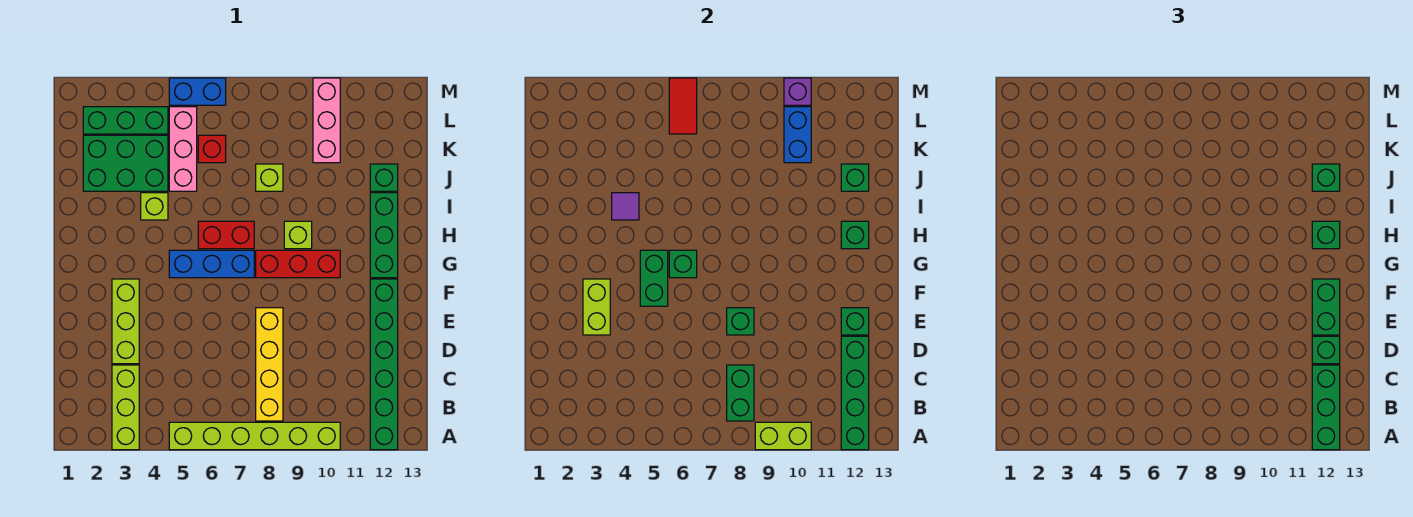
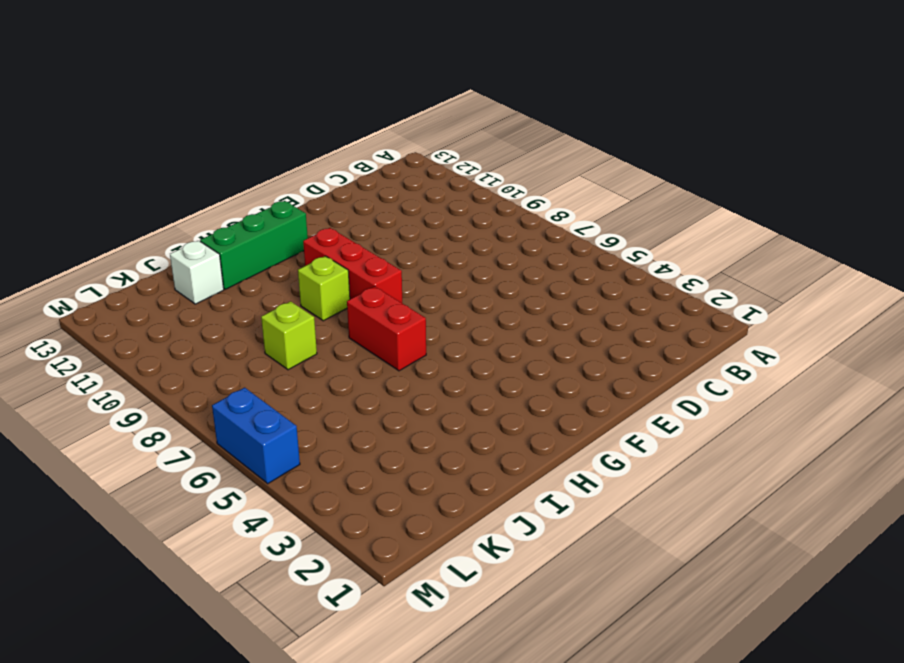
white 1x1 brick [170,241,224,304] -> green 1x1 brick [370,164,398,191]
none -> lime 1x3 brick [112,365,139,450]
none -> lime 1x6 brick [169,422,340,450]
none -> green 1x6 brick [370,279,398,450]
none -> yellow 1x4 brick [256,308,283,421]

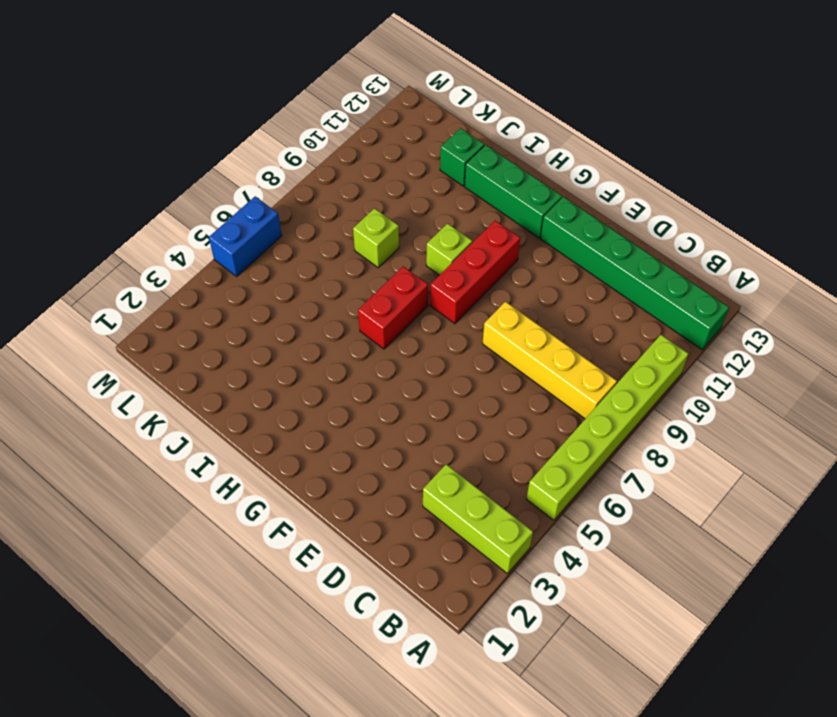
none -> lime 1x3 brick [112,279,139,364]
none -> blue 1x3 brick [169,250,254,278]
none -> lime 1x1 brick [141,193,168,220]
none -> green 2x3 brick [83,135,168,191]

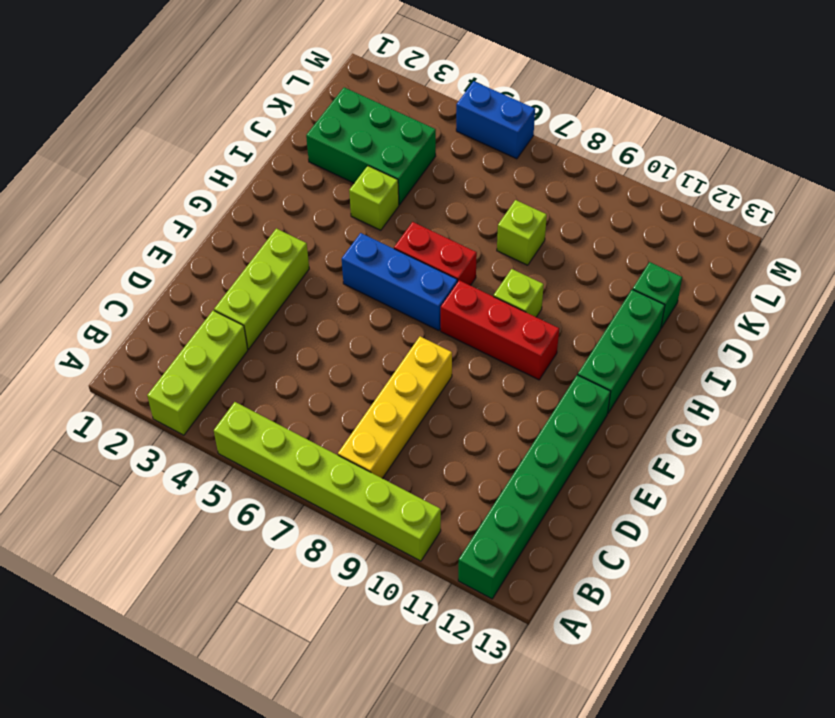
none -> pink 1x3 brick [169,107,197,191]
none -> red 1x1 brick [198,135,226,163]
none -> pink 1x3 brick [313,78,340,163]
none -> green 1x3 brick [83,107,168,134]

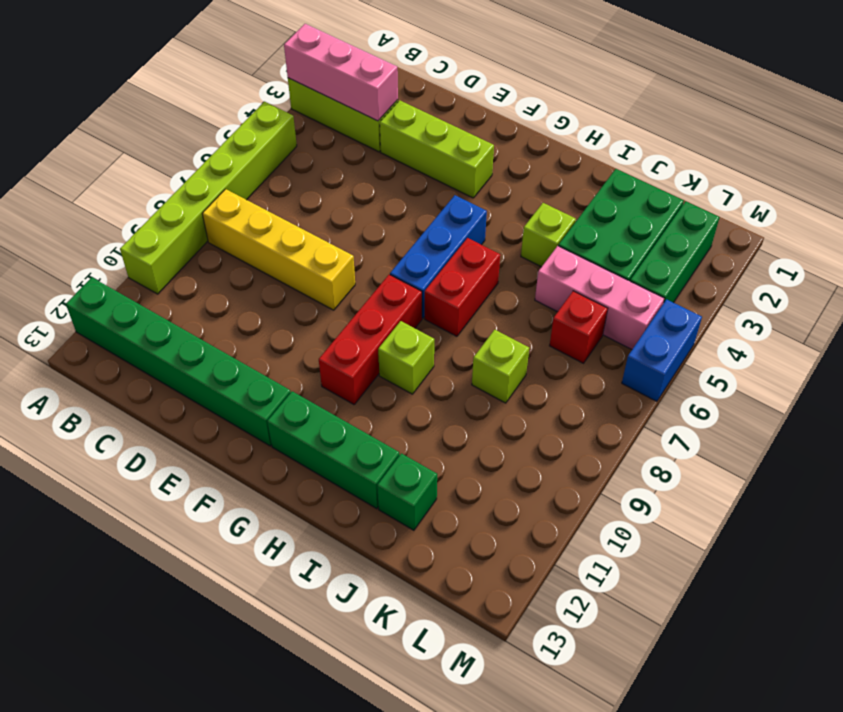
pink 1x3 brick [284,24,398,121] -> pink 1x3 brick moved to [313,78,340,163]
none -> lime 1x2 brick [755,422,811,450]
none -> green 1x4 brick [841,336,869,450]
none -> green 1x2 brick [727,365,754,421]
none -> lime 1x2 brick [583,279,610,335]

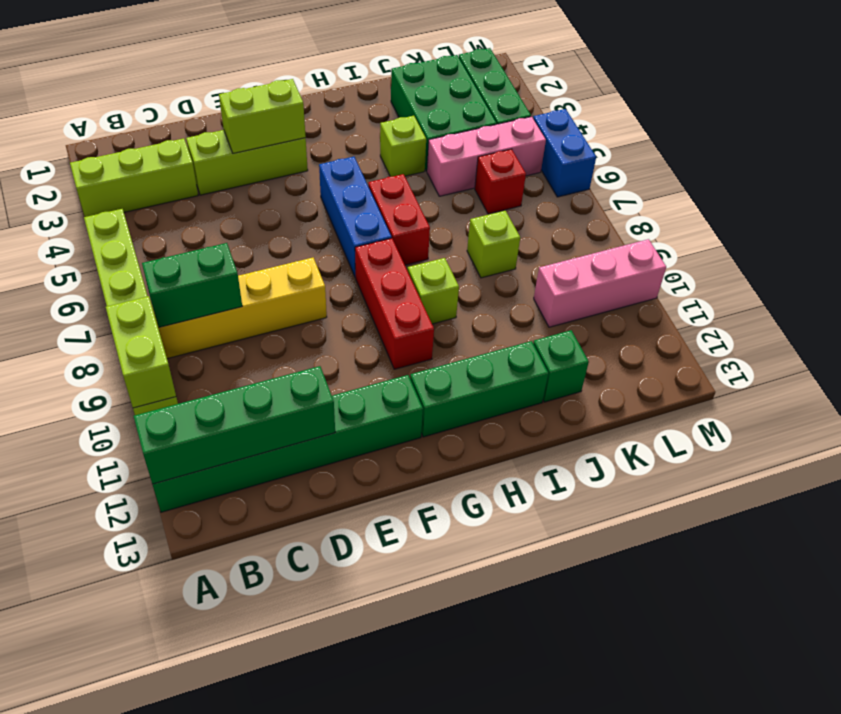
none -> green 1x1 brick [727,308,754,335]
none -> green 1x1 brick [841,308,869,335]
none -> green 1x2 brick [640,250,668,306]
none -> green 1x1 brick [669,250,697,278]

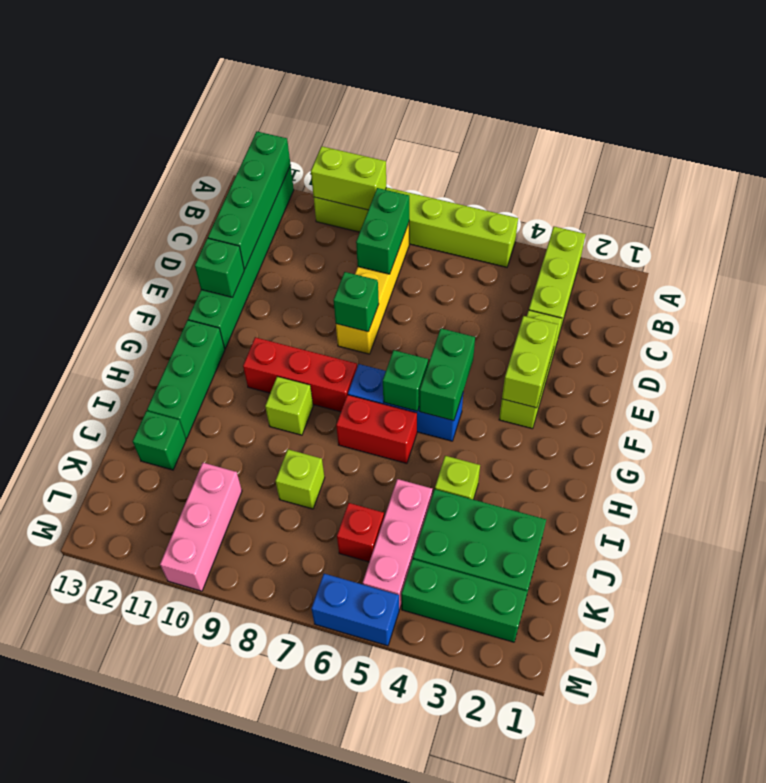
none -> green 1x1 brick [841,221,869,249]
none -> purple 1x1 tile [612,193,639,220]
none -> green 1x1 brick [841,164,869,191]
none -> blue 1x2 brick [784,107,811,163]

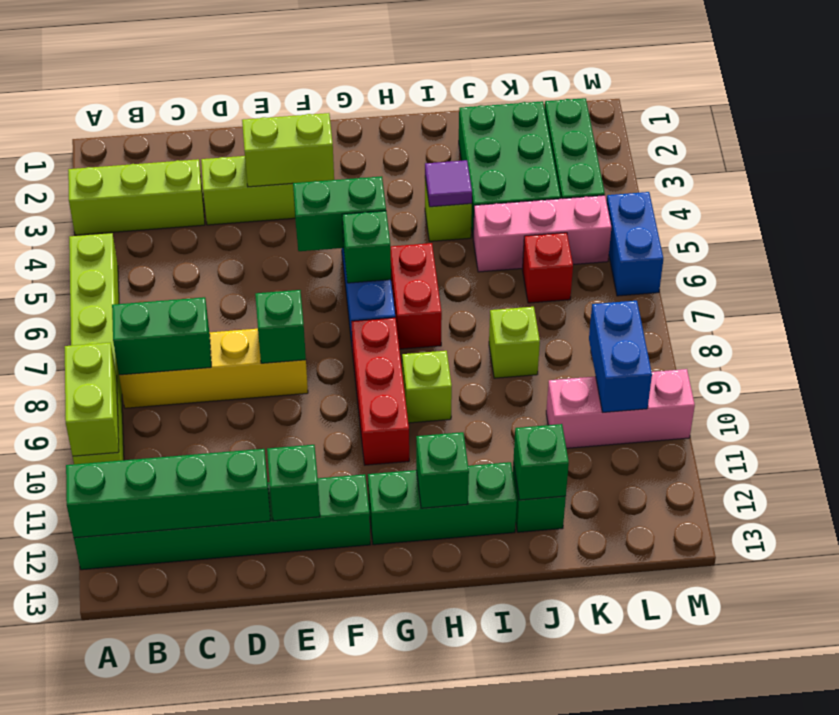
blue 1x2 brick [589,301,652,412] -> blue 1x2 brick turned to [784,107,811,163]
none -> red 1x2 tile [669,78,697,134]
none -> purple 1x1 brick [784,78,811,105]
none -> green 1x3 brick [1312,365,1340,450]
none -> green 1x1 brick [1312,336,1340,364]

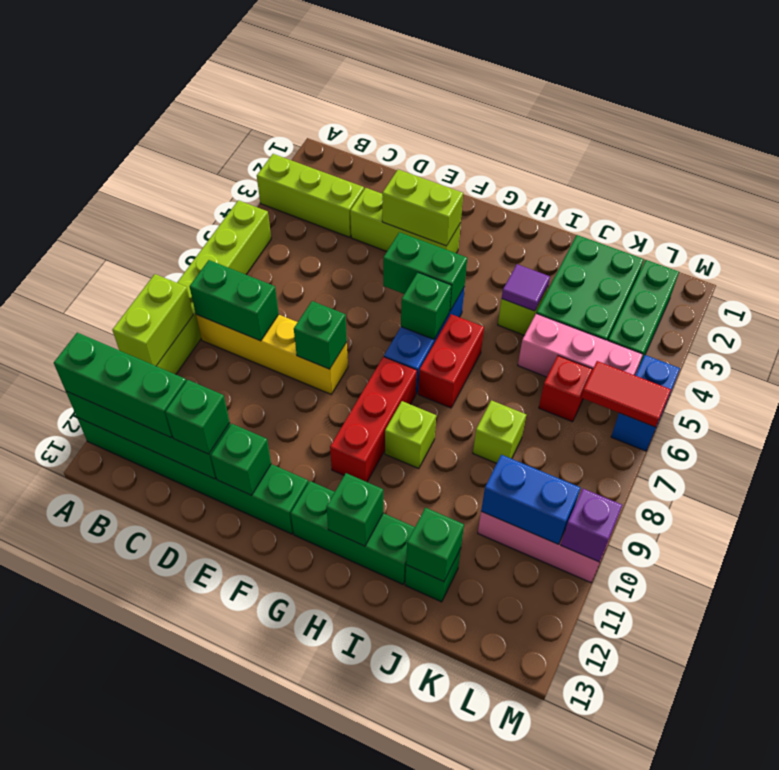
none -> green 1x2 brick [1312,279,1340,335]
none -> green 1x1 brick [1312,221,1340,249]
none -> green 1x1 brick [1312,164,1340,191]

